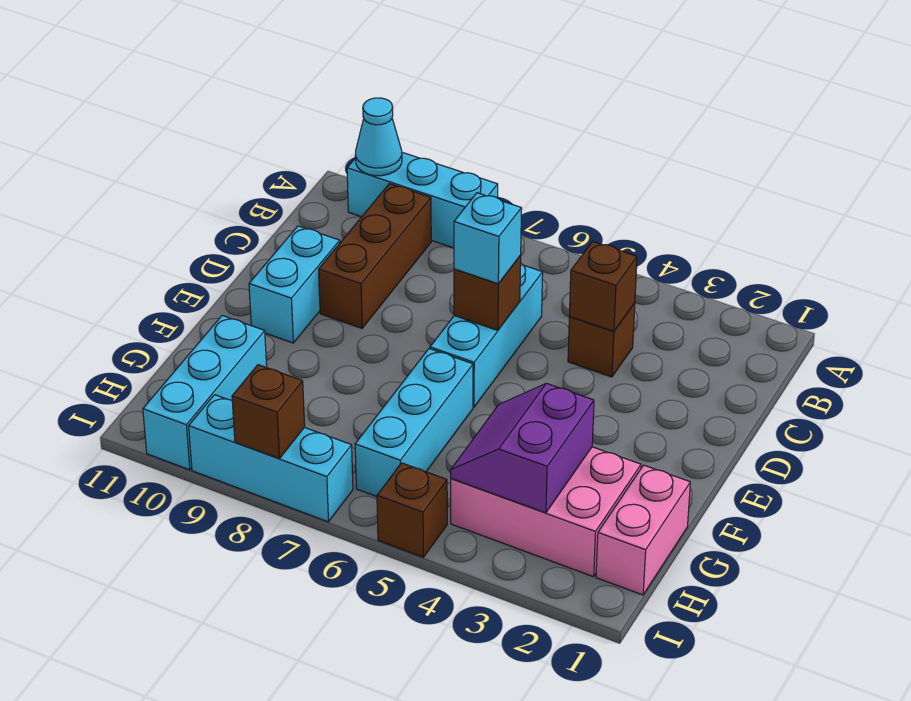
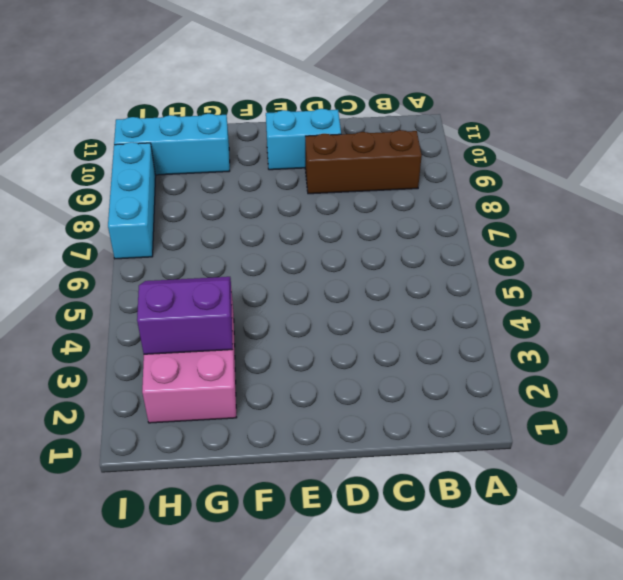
none -> cyan 1x3 brick [347,152,498,248]
none -> brown 1x1 brick [568,303,635,377]
none -> cyan 1x3 brick [430,264,543,407]

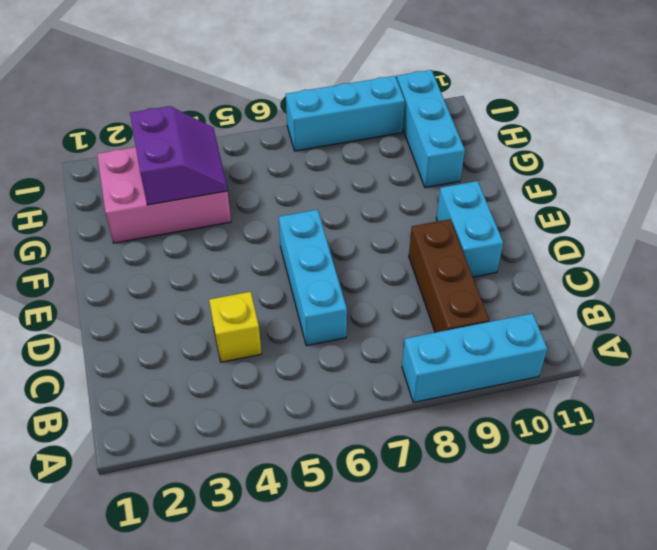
yellow 1x1 brick [209,292,261,362] -> brown 1x1 brick [568,303,635,377]
none -> cyan 1x3 brick [355,349,473,497]
none -> pink 1x2 brick [596,465,690,595]
none -> brown 1x1 brick [377,463,447,557]

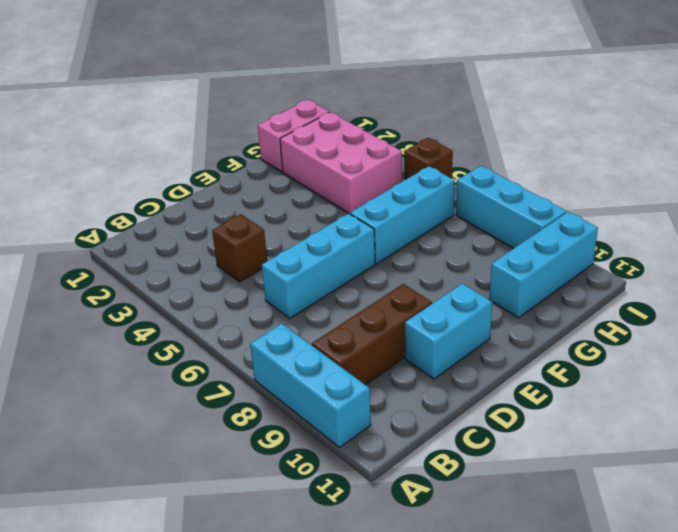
none -> cyan 1x1 cone [355,98,402,176]
none -> brown 1x1 brick [569,242,637,331]
none -> brown 1x1 brick [454,256,521,330]

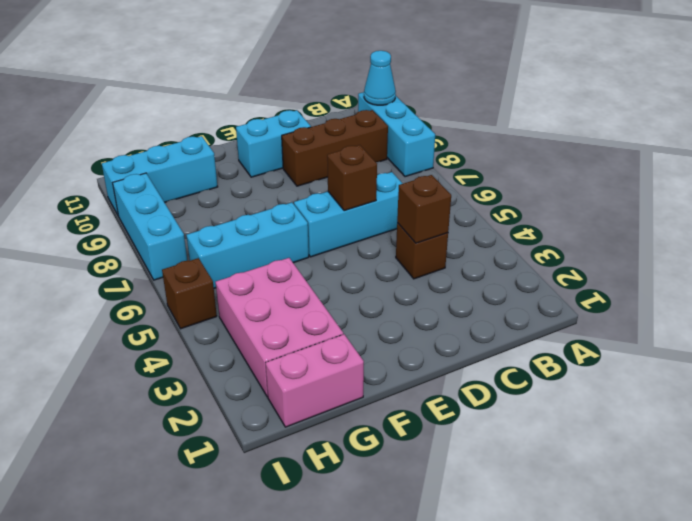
none -> purple 2x2 slope [451,383,594,513]
none -> brown 1x1 brick [232,365,305,458]
none -> cyan 1x1 brick [454,193,522,284]

